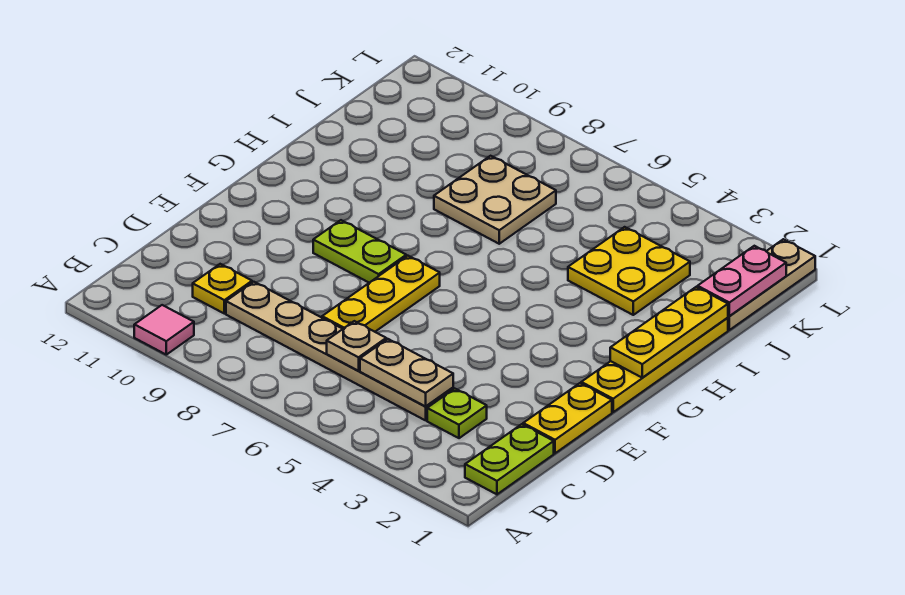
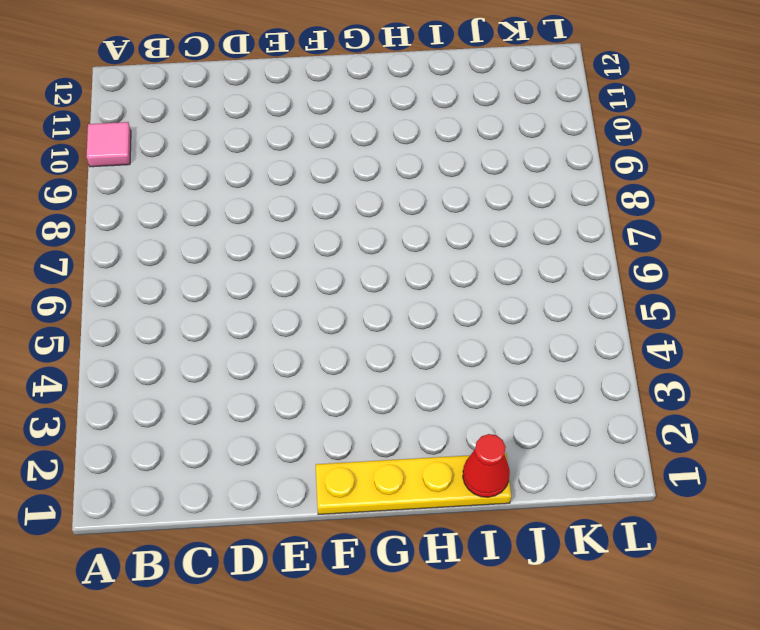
red 1x1 cone [463,434,510,497] -> yellow 1x3 plate [610,287,728,378]
none -> lime 1x2 plate [465,424,554,494]
none -> lime 1x1 plate [427,389,487,438]
none -> tan 1x6 plate [226,282,453,420]

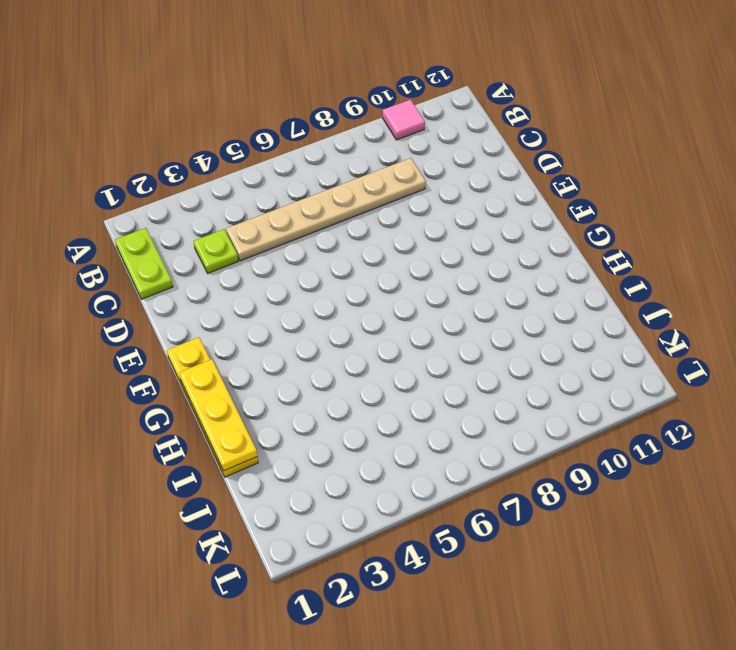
none -> yellow 1x1 plate [193,264,252,314]
none -> yellow 1x2 plate [523,383,612,453]
none -> yellow 1x3 plate [322,256,440,332]

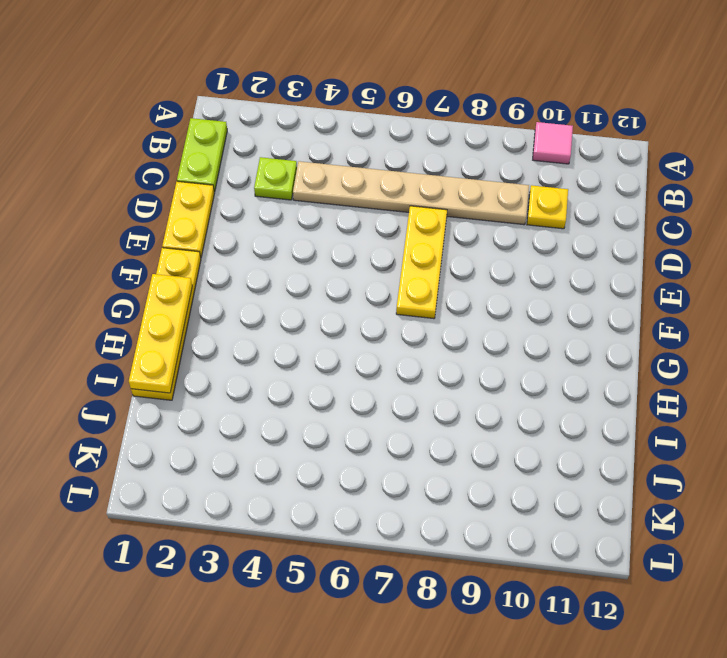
none -> lime 1x2 plate [313,220,406,283]
none -> yellow 2x2 plate [568,227,690,315]
none -> tan 2x2 plate [434,156,556,244]

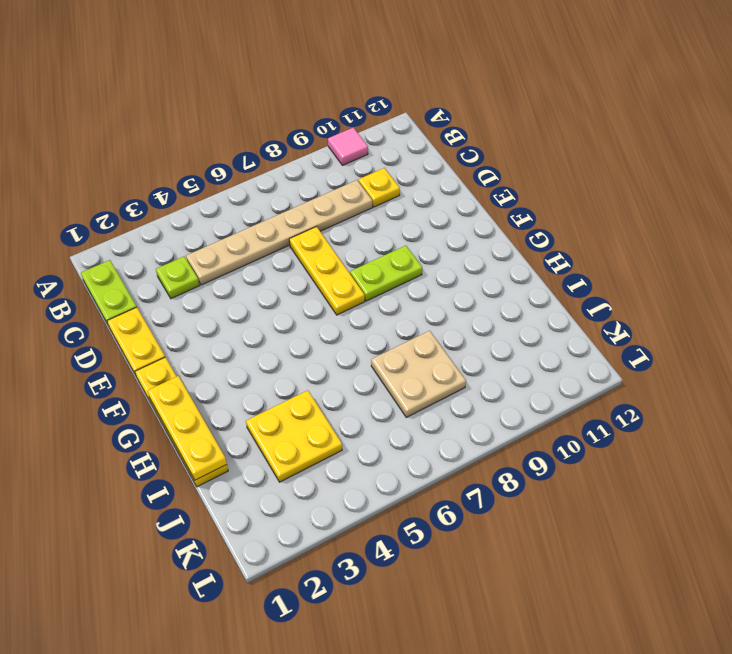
none -> tan 1x3 plate [728,239,815,330]
none -> tan 1x2 plate [360,339,453,406]
none -> tan 1x1 plate [327,321,386,371]

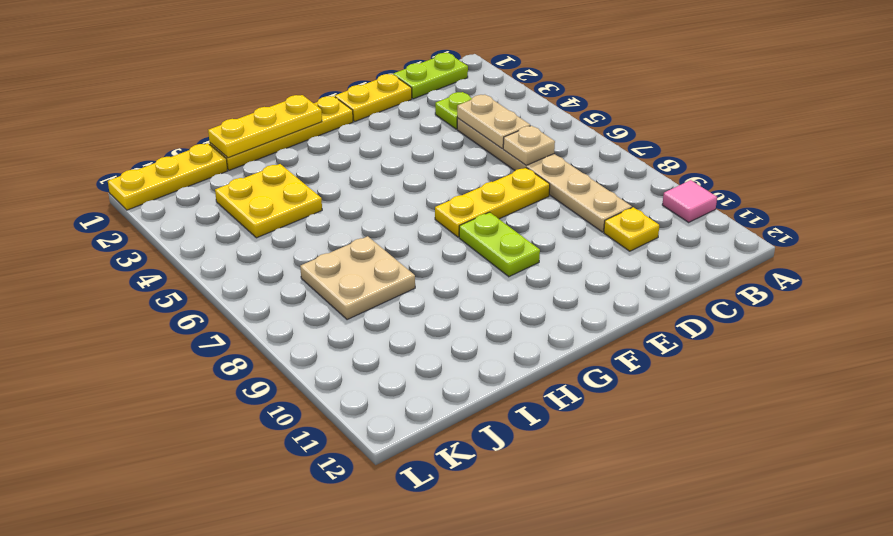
yellow 1x3 plate [108,143,228,210] -> tan 1x3 plate [728,239,815,330]
none -> pink 1x2 plate [698,246,786,316]

